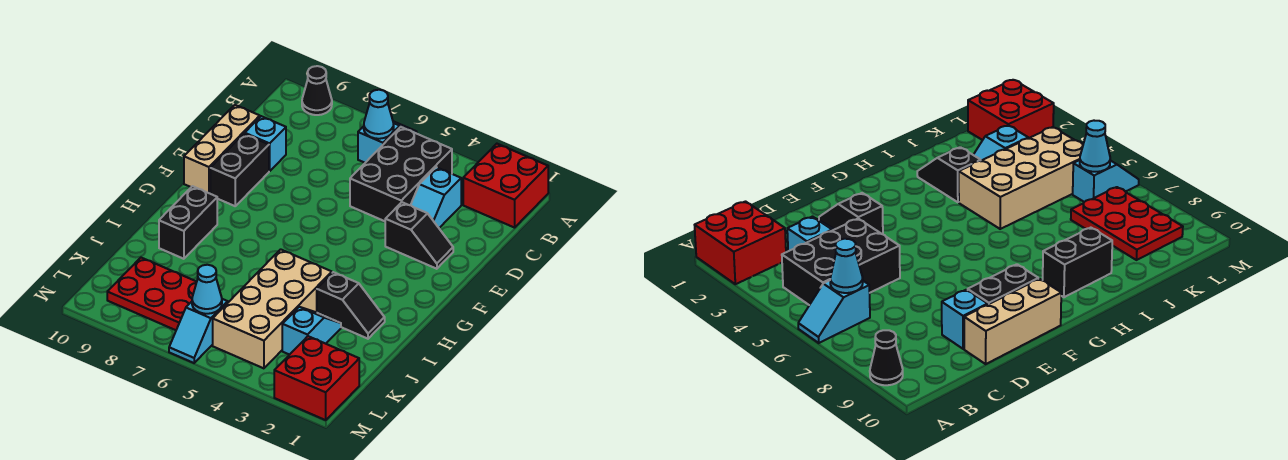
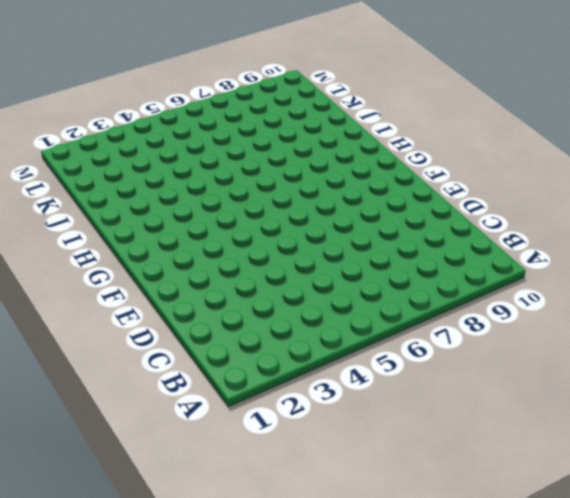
none -> red 2x2 brick [463,144,548,228]
none -> cyan 1x2 slope [358,121,417,163]
none -> black 1x1 cone [302,66,332,115]

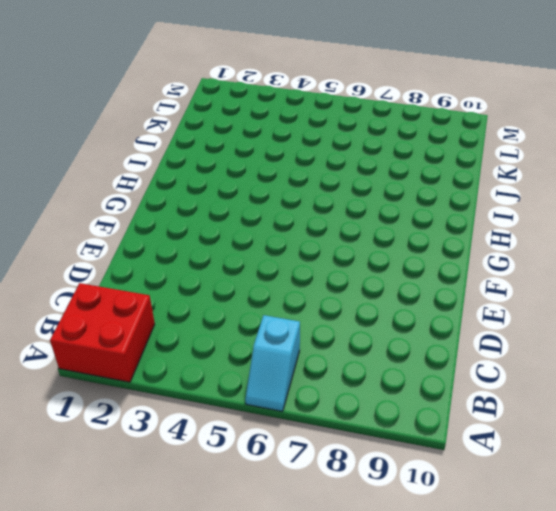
none -> black 1x1 cone [302,66,332,115]
none -> black 2x3 brick [350,127,452,221]
none -> cyan 1x2 slope [411,167,461,228]

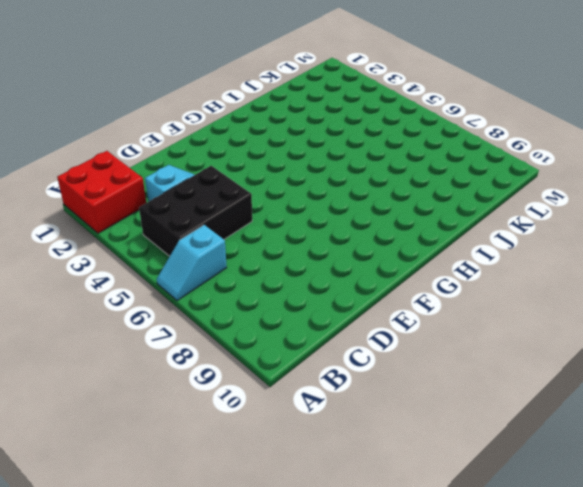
none -> black 1x1 cone [302,66,332,115]
none -> cyan 1x1 brick [245,116,286,171]
none -> tan 1x3 brick [184,105,260,193]

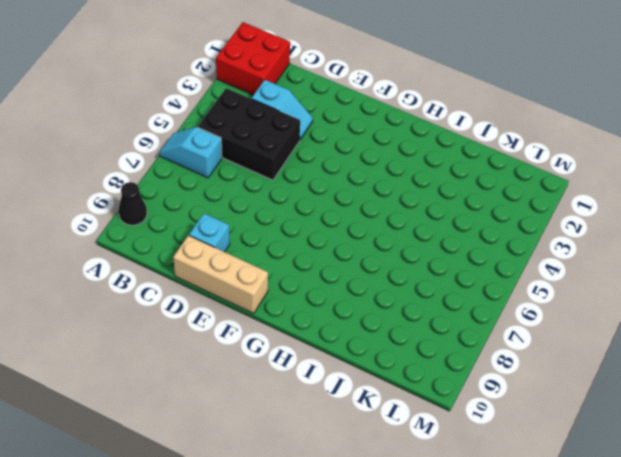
none -> black 1x2 slope [385,202,453,269]
none -> black 1x2 brick [210,134,269,206]
none -> black 1x2 brick [159,186,217,259]

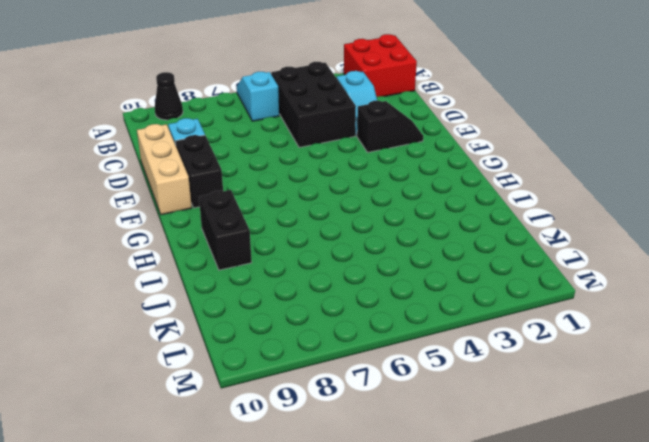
none -> black 1x2 slope [317,272,385,339]
none -> tan 2x4 brick [213,249,332,368]
none -> cyan 1x2 slope [282,307,341,355]

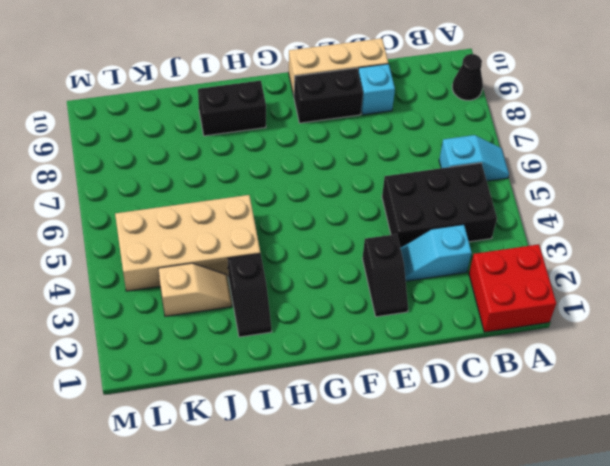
tan 1x2 slope [158,263,232,316] -> cyan 1x2 slope [282,307,341,355]
none -> red 2x3 plate [107,258,197,330]
none -> red 2x2 brick [274,336,359,420]
none -> cyan 1x2 slope [169,299,228,363]

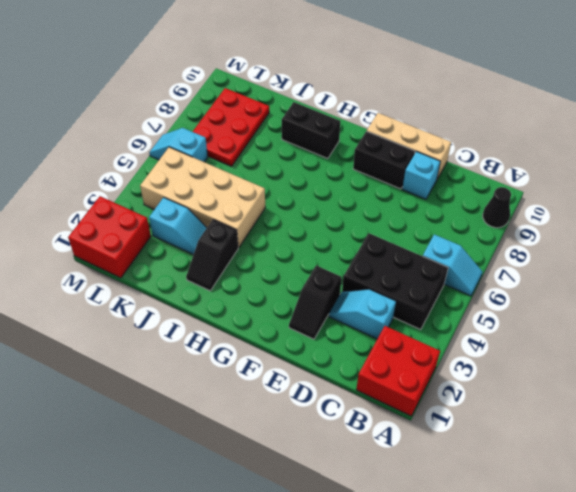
none -> cyan 1x1 cone [364,90,394,139]
none -> cyan 1x1 cone [192,265,222,314]

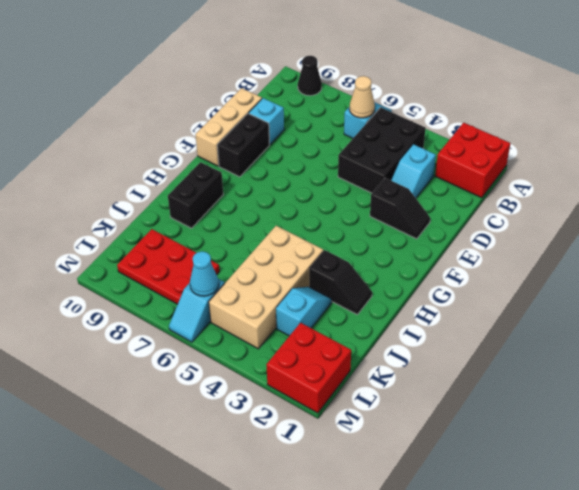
tan 1x1 cone [349,76,375,118] -> cyan 1x1 cone [364,90,394,139]

